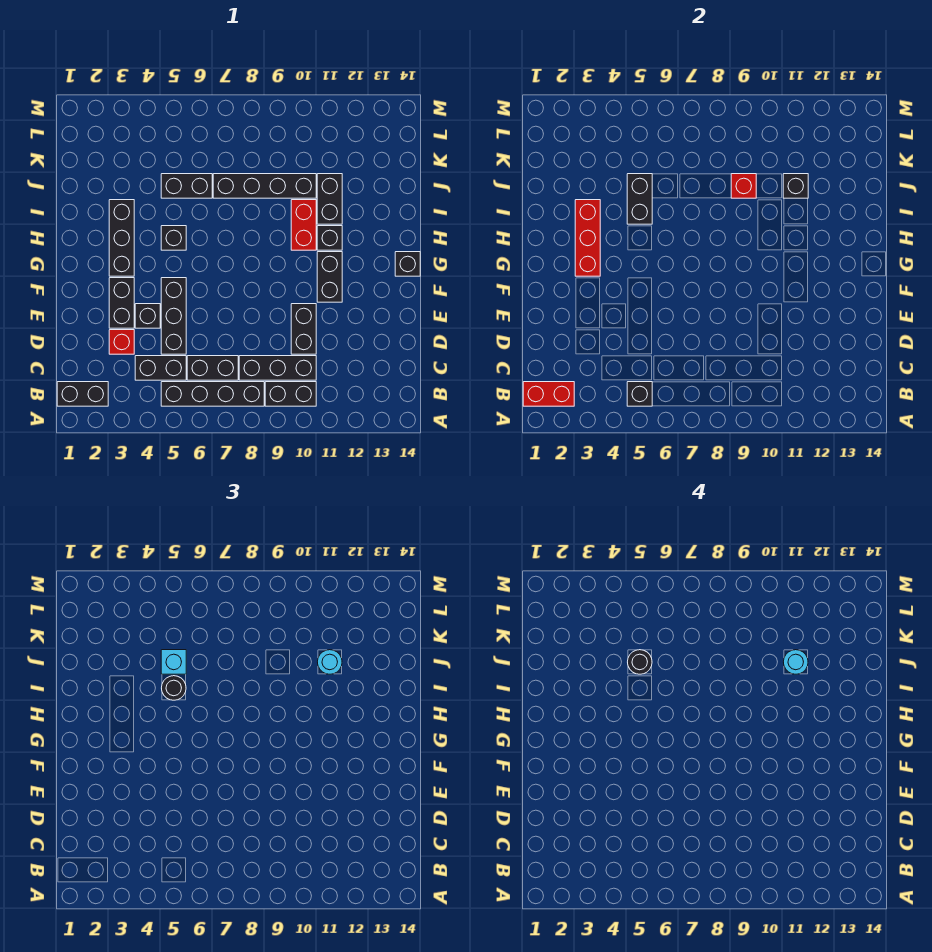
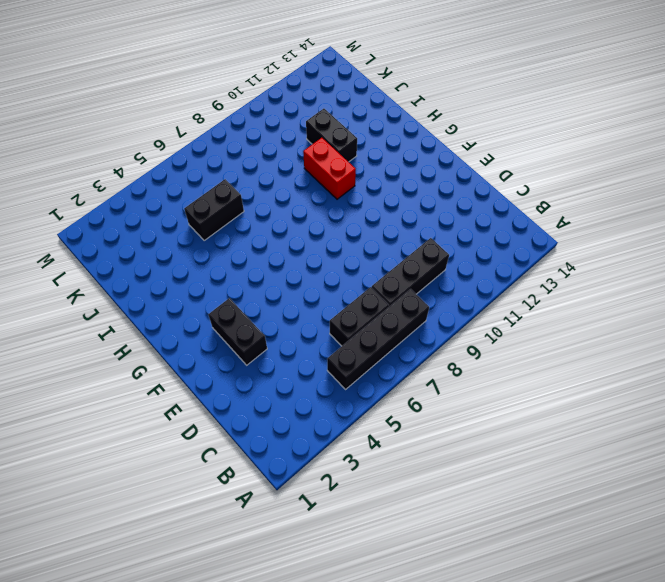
none -> black 1x2 brick [57,382,108,406]
none -> black 1x2 brick [265,382,316,406]
none -> black 1x2 brick [135,356,186,380]
none -> red 1x1 brick [109,330,134,354]

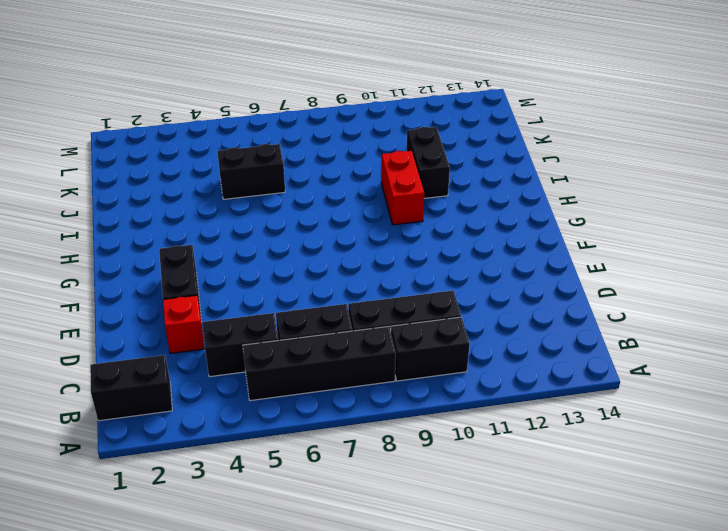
none -> black 1x3 brick [161,278,186,354]
none -> black 1x2 brick [291,304,316,354]
none -> black 1x1 brick [135,304,160,328]
none -> black 1x2 brick [317,252,342,302]

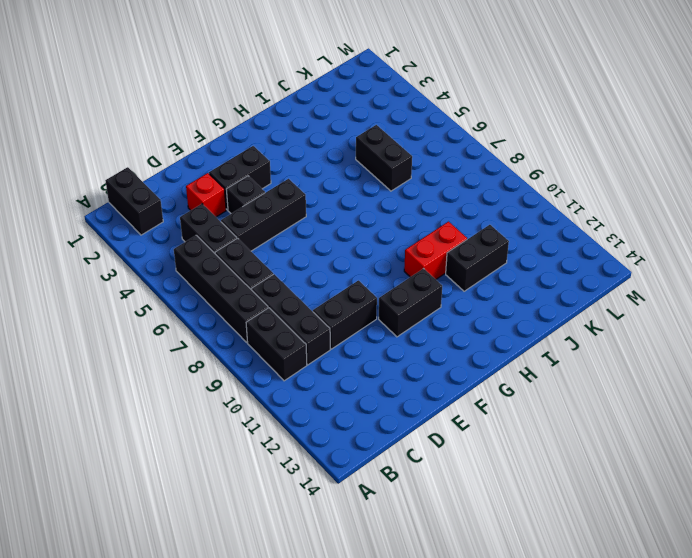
none -> black 1x3 brick [109,200,134,276]
none -> black 1x1 brick [395,252,420,276]
none -> black 1x1 brick [161,226,186,250]
none -> black 1x1 brick [317,226,342,250]

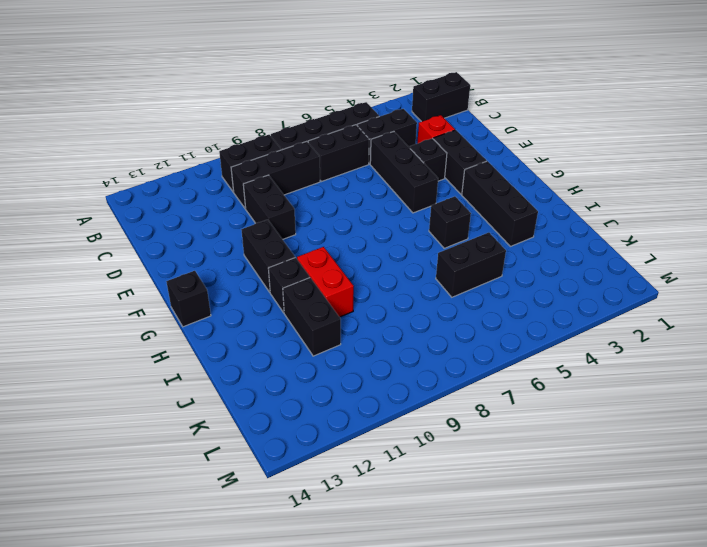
none -> black 1x4 brick [213,174,316,198]
none -> red 1x2 brick [523,382,574,406]
none -> black 1x1 brick [627,382,652,406]
none -> red 1x3 brick [575,200,600,276]

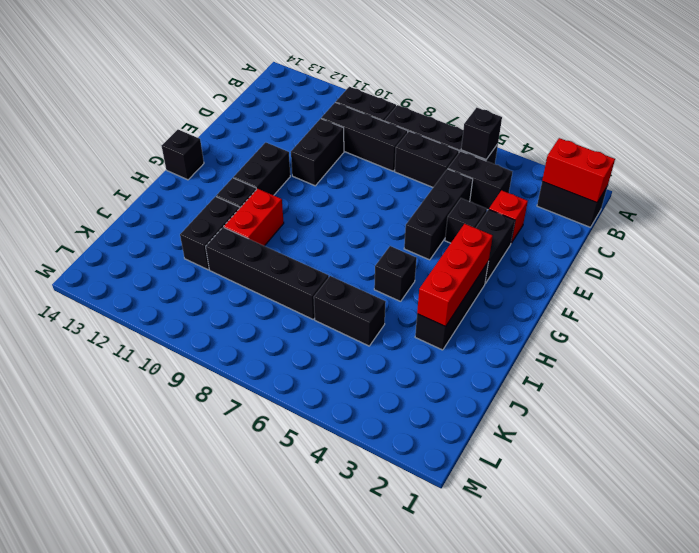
none -> black 1x2 brick [627,174,652,224]
none -> red 1x1 brick [731,174,756,198]
none -> black 1x1 brick [783,174,808,198]
none -> black 1x1 round brick [162,676,186,700]

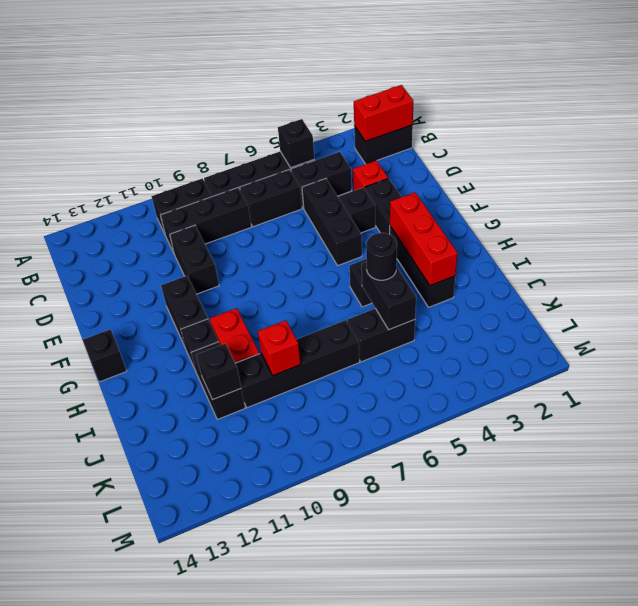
none -> cyan 1x1 brick [161,650,186,674]
none -> cyan 1x1 round brick [318,650,342,674]
none -> black 1x1 round brick [628,650,652,674]
none -> cyan 1x1 round brick [784,650,808,674]

